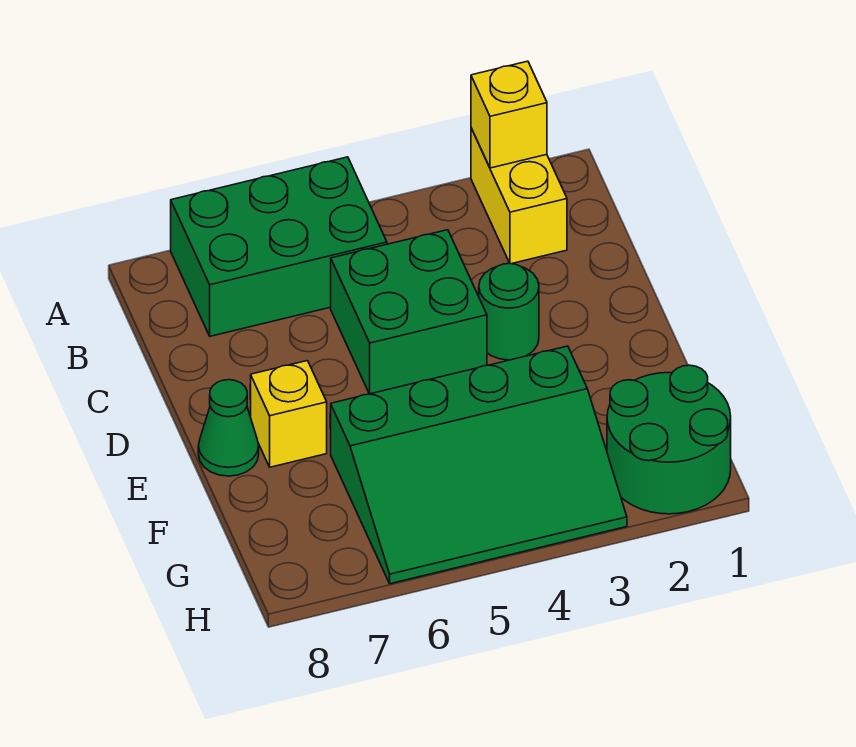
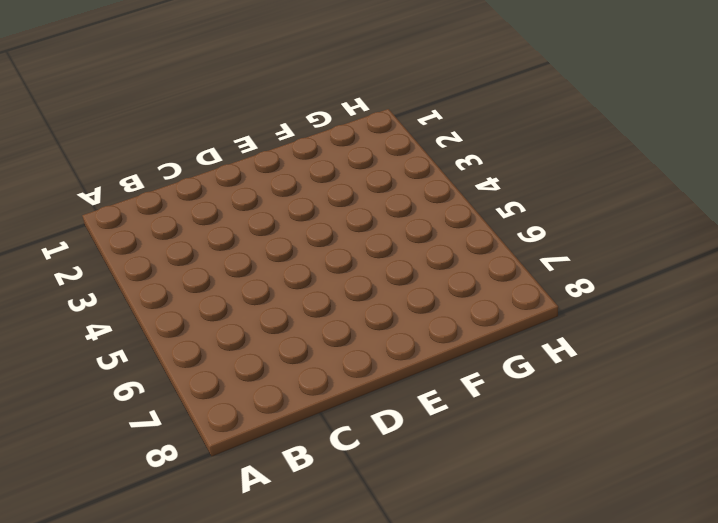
none -> yellow 1x2 brick [471,128,567,264]
none -> green 2x3 brick [171,157,387,336]

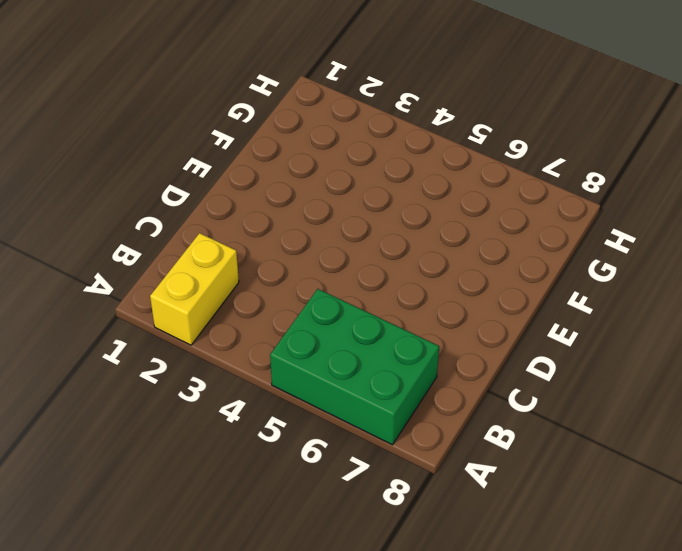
none -> green 2x2 brick [331,230,487,394]
none -> green 1x1 round brick [479,263,539,360]

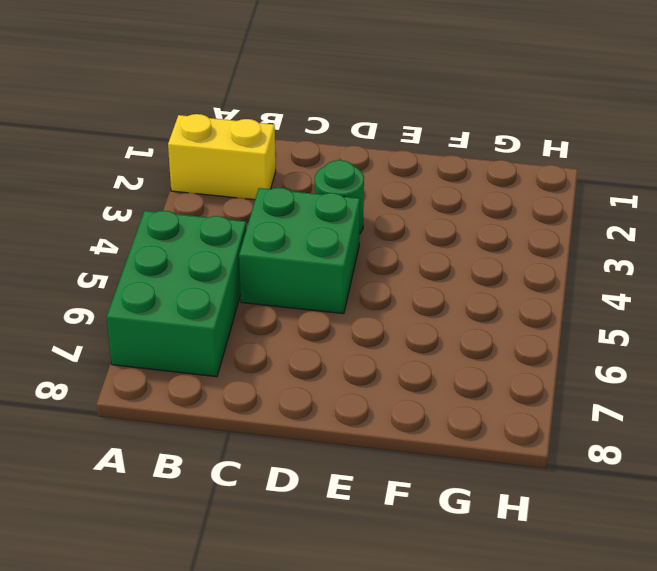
none -> yellow 1x1 brick [251,361,327,467]
none -> green 1x1 cone [198,380,259,476]

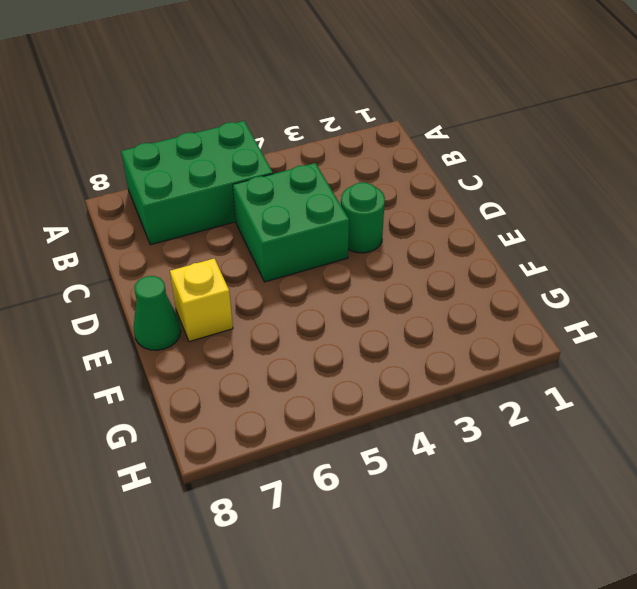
none -> yellow 1x2 brick [471,128,567,264]
none -> green 3x4 slope [331,346,627,584]

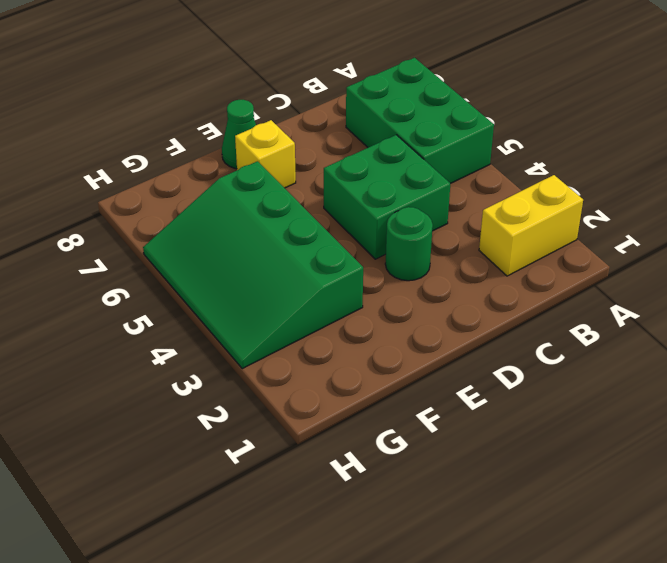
none -> green 2x2 round brick [607,365,731,514]
none -> yellow 1x1 brick [471,61,547,168]

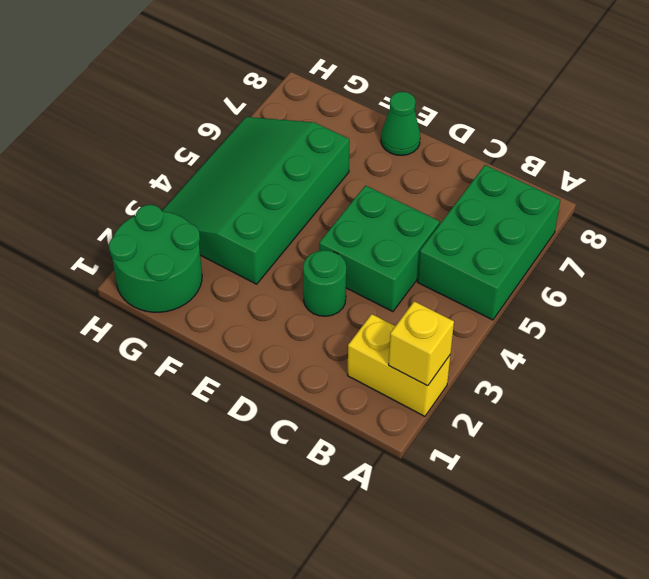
none -> yellow 1x1 brick [251,361,327,467]

